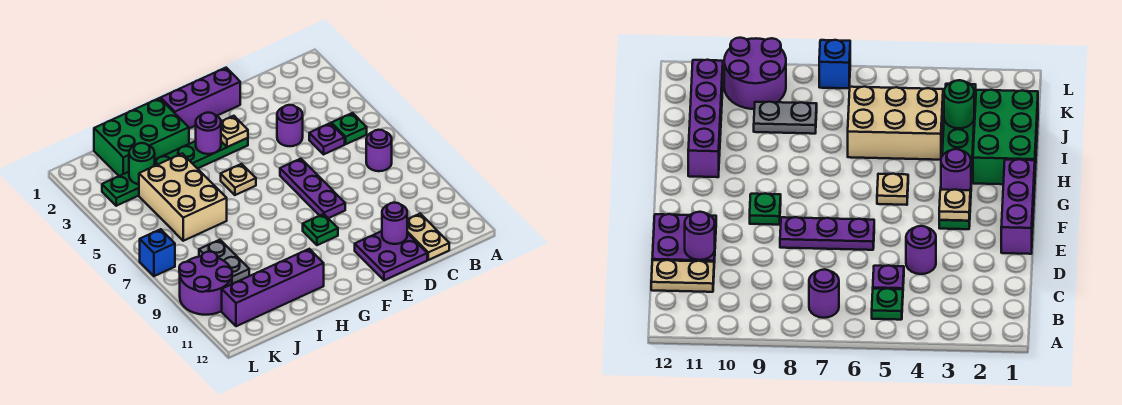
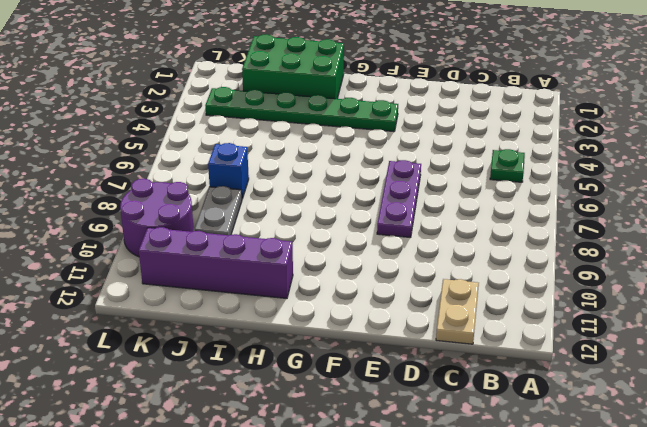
blue 1x1 brick [208,143,249,199] -> blue 1x1 brick moved to [140,229,175,276]
none -> purple 1x1 round brick [366,130,392,171]
none -> purple 1x1 plate [309,123,345,154]
none -> purple 1x1 round brick [277,105,303,146]

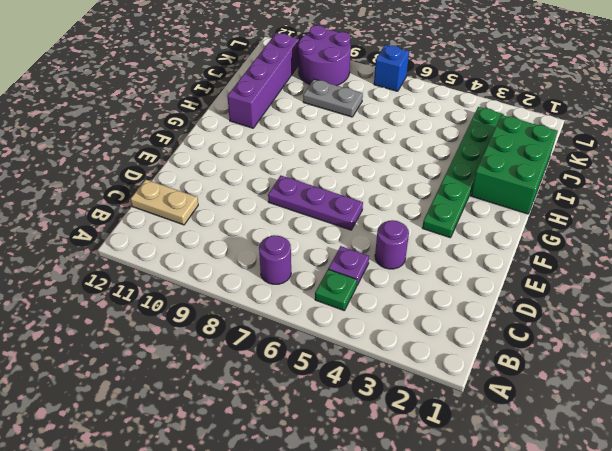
none -> purple 2x2 plate [355,231,427,280]
none -> purple 1x3 brick [161,68,240,128]
none -> green 1x1 plate [303,214,338,245]

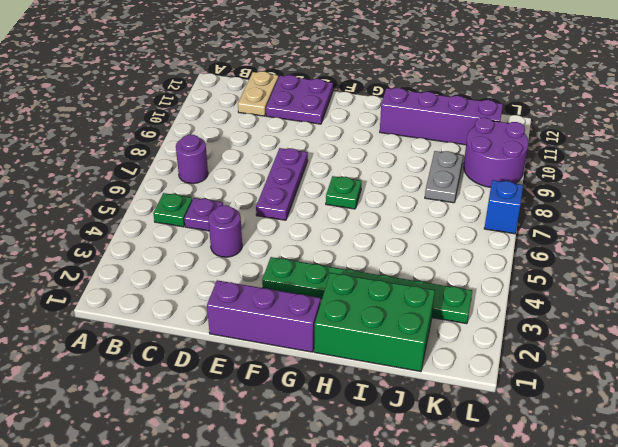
green 1x1 plate [326,176,362,209] -> green 1x1 plate moved to [303,214,338,245]
none -> tan 1x1 plate [221,164,256,195]
none -> tan 2x3 brick [139,153,227,241]
none -> purple 1x1 round brick [382,203,407,244]

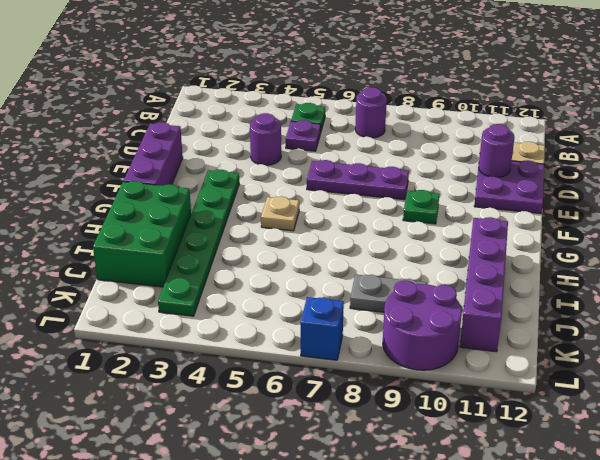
none -> tan 2x3 brick [139,153,227,241]
none -> tan 1x1 plate [221,116,248,147]
none -> purple 1x1 round brick [196,113,221,154]

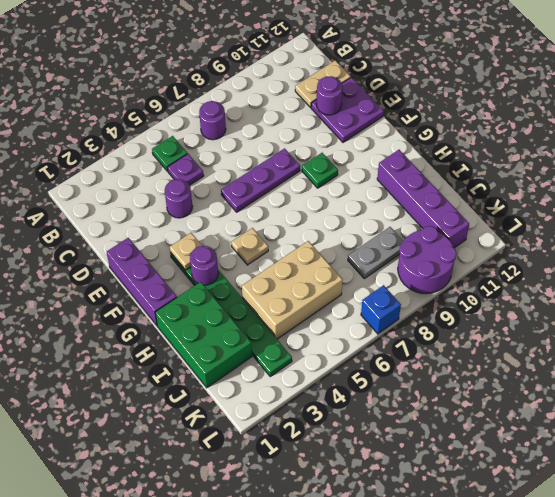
none -> green 1x1 round brick [129,143,155,184]

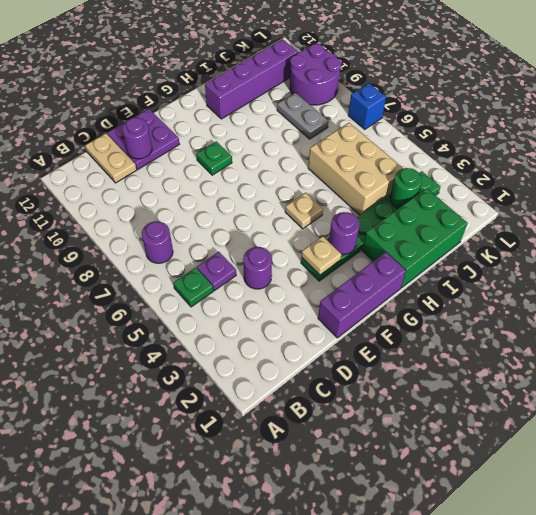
none -> purple 1x3 plate [280,159,345,218]

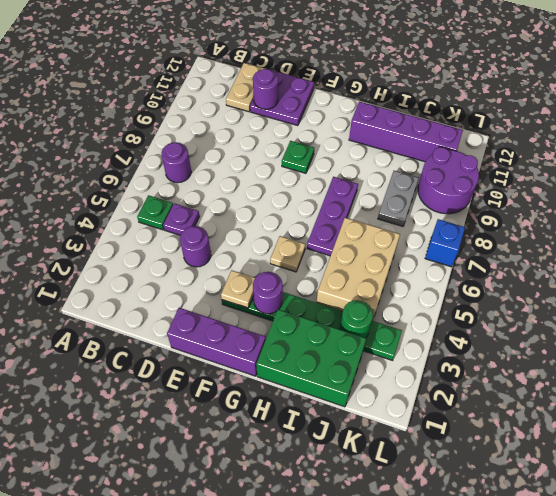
purple 1x3 plate [307,177,358,256] -> purple 1x3 plate moved to [280,159,345,218]

